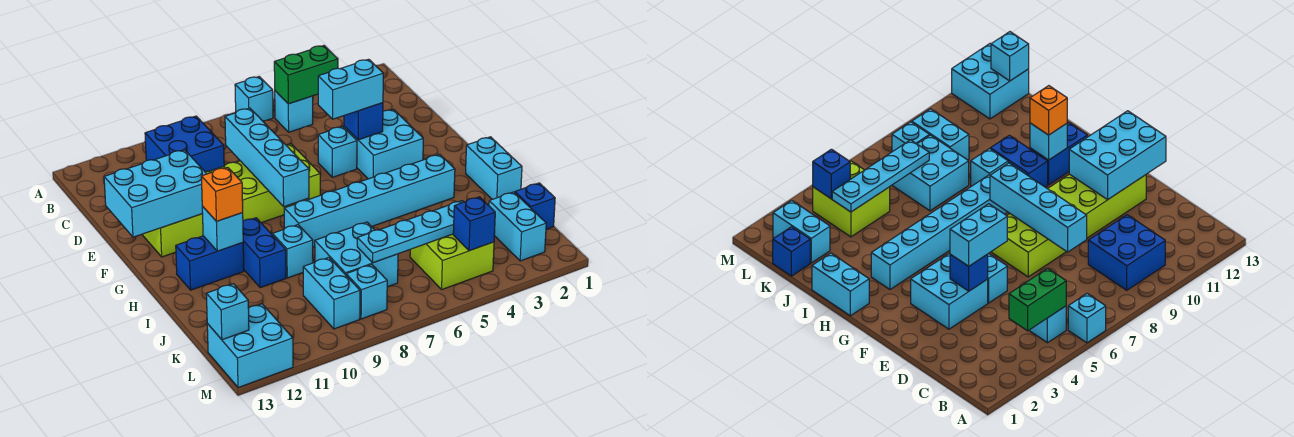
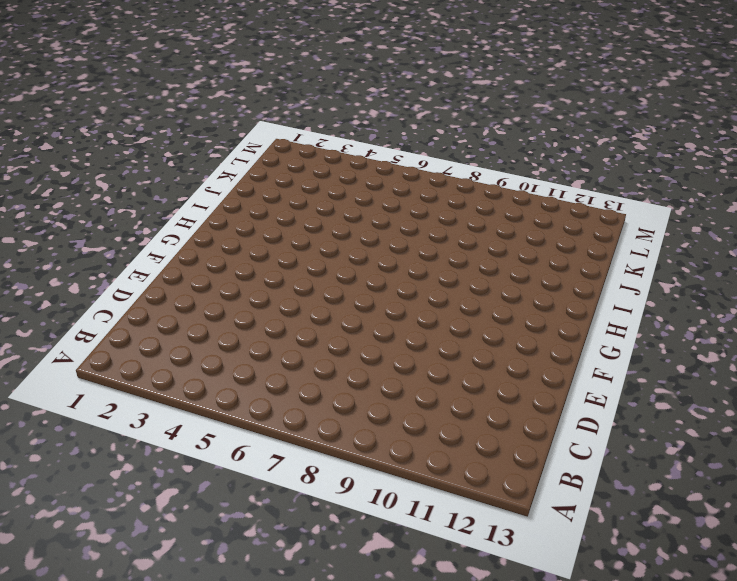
none -> cyan 1x1 brick [235,77,273,121]
none -> cyan 1x1 brick [275,91,313,132]
none -> blue 2x2 brick [145,116,224,172]

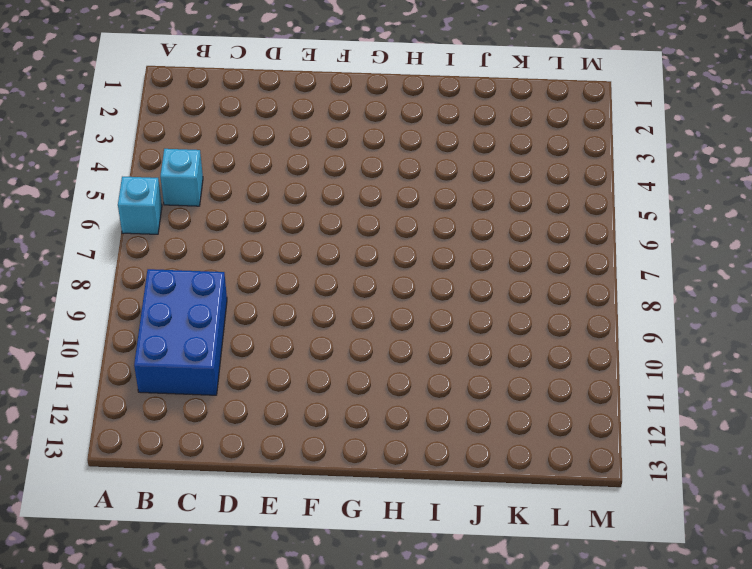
blue 2x3 brick [134,269,227,395] -> blue 2x2 brick [145,116,224,172]
none -> cyan 2x2 brick [344,109,423,179]
none -> cyan 1x1 brick [318,126,357,177]
none -> lime 2x6 brick [142,144,320,257]

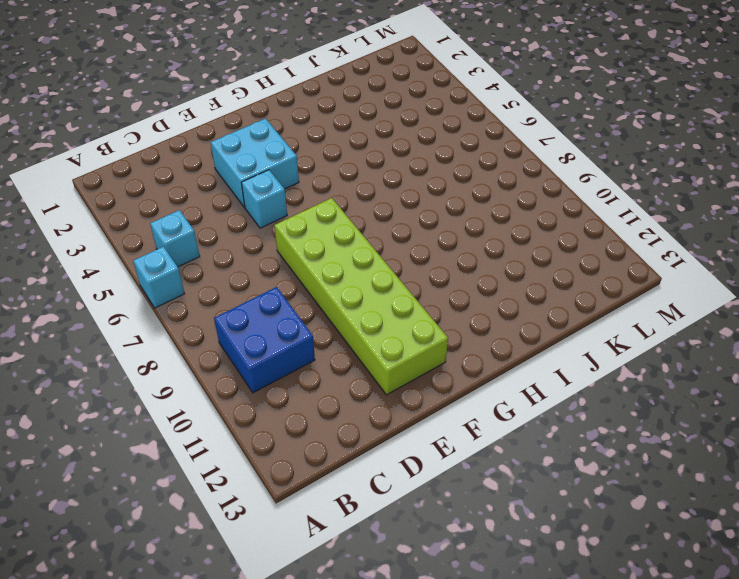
none -> cyan 1x2 brick [466,137,522,199]
none -> cyan 1x6 brick [284,154,455,247]
none -> blue 1x2 brick [243,218,286,288]

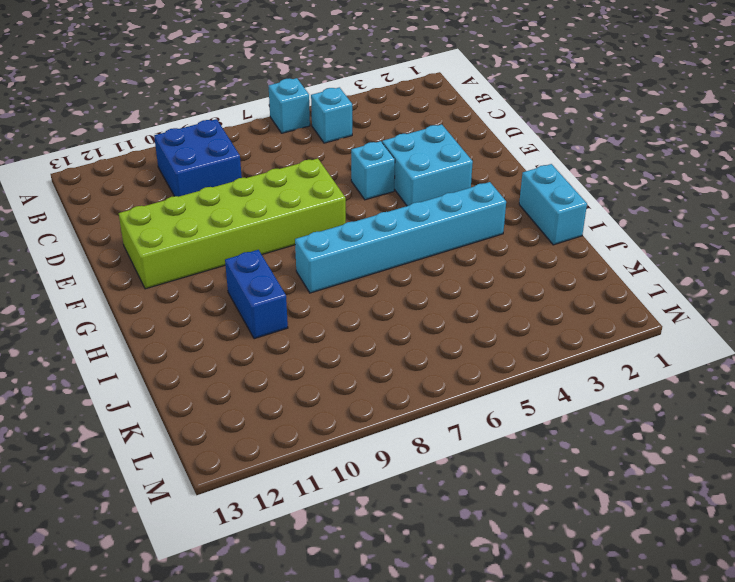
none -> blue 1x2 brick [176,236,244,290]
none -> cyan 1x1 brick [273,225,313,278]
none -> cyan 2x2 brick [315,222,398,287]

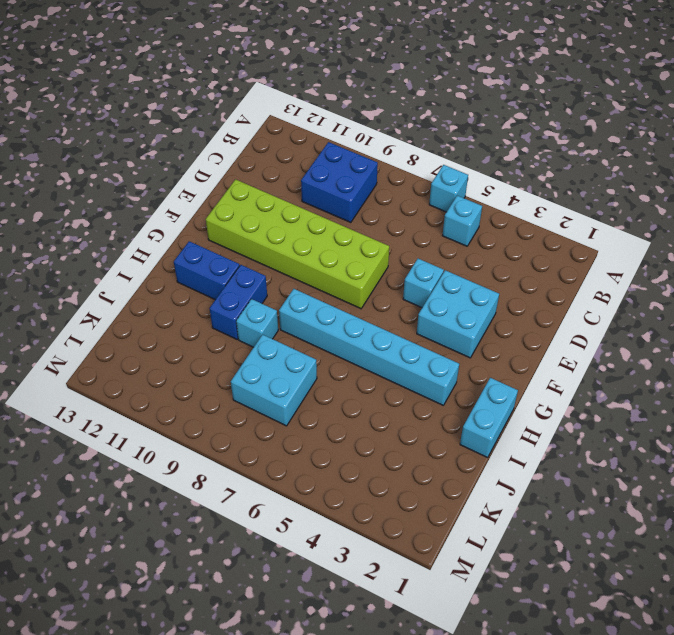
none -> blue 1x1 brick [515,183,555,229]
none -> cyan 1x2 brick [489,192,546,261]
none -> lime 2x2 brick [410,234,494,289]

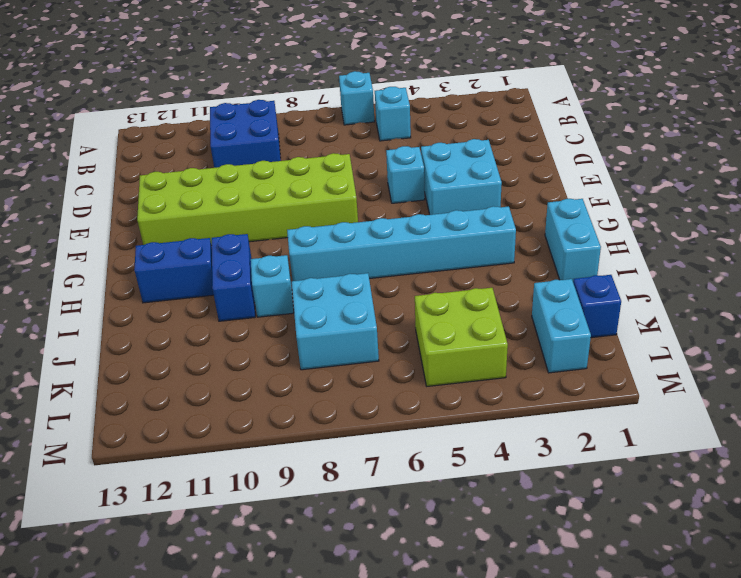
none -> cyan 1x2 brick [303,258,360,329]
none -> cyan 1x1 brick [346,265,387,319]
none -> cyan 2x2 brick [207,304,293,388]

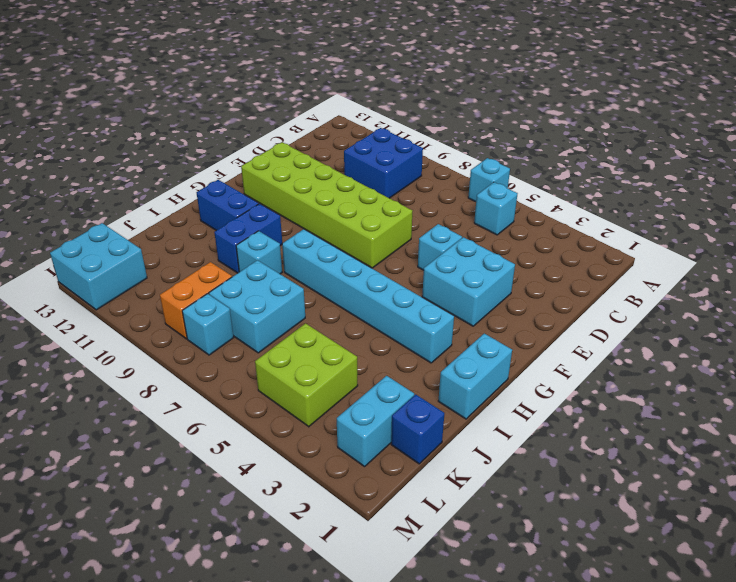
orange 1x2 brick [160,262,232,339] -> cyan 1x2 brick [303,258,360,329]
none -> green 1x2 brick [274,46,338,104]
none -> cyan 1x4 brick [225,108,309,207]
none -> blue 1x1 brick [344,103,383,140]

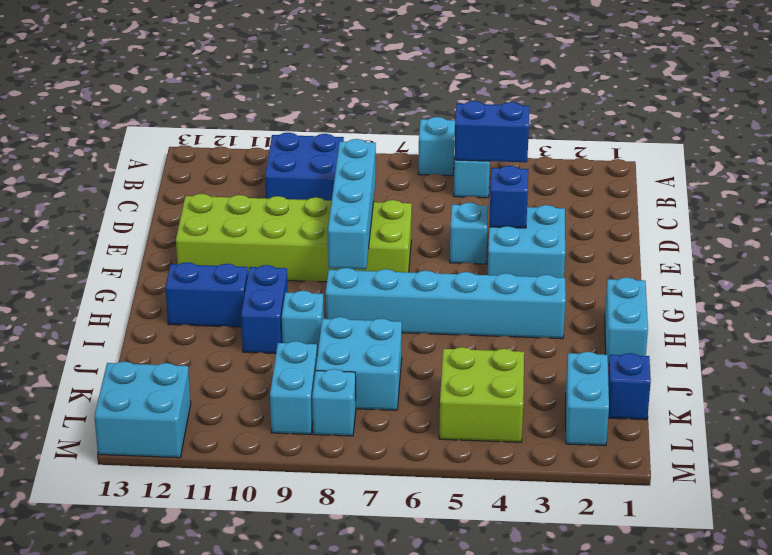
blue 1x2 brick [454,101,529,162] -> green 1x2 brick [274,46,338,104]
none -> cyan 2x3 brick [104,150,207,237]
none -> cyan 1x1 brick [202,206,243,251]
none -> cyan 1x4 plate [357,201,463,263]

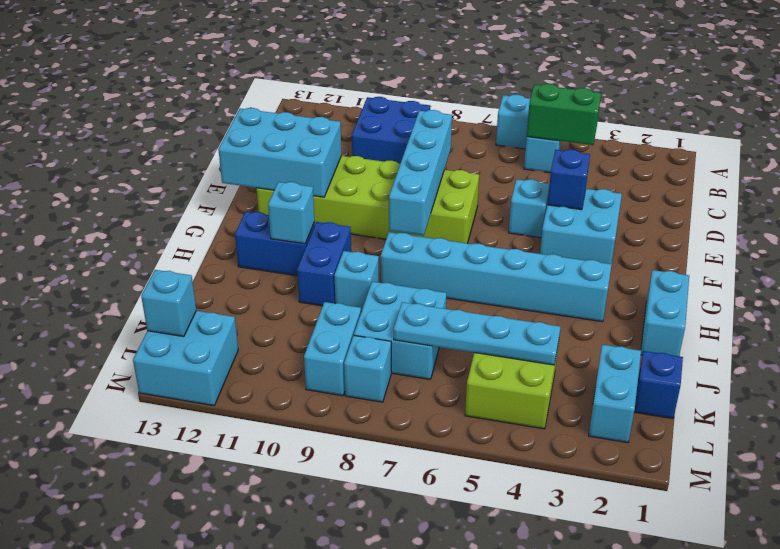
none -> blue 1x1 brick [453,197,495,251]
none -> cyan 1x2 brick [318,59,383,119]
none -> orange 1x1 brick [201,167,243,221]

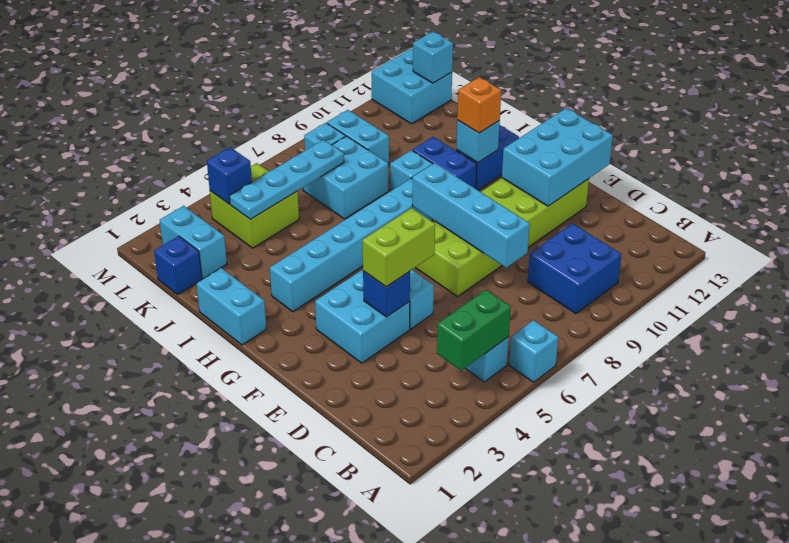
lime 1x2 brick [362,208,435,287] -> cyan 1x2 brick [318,59,383,119]

